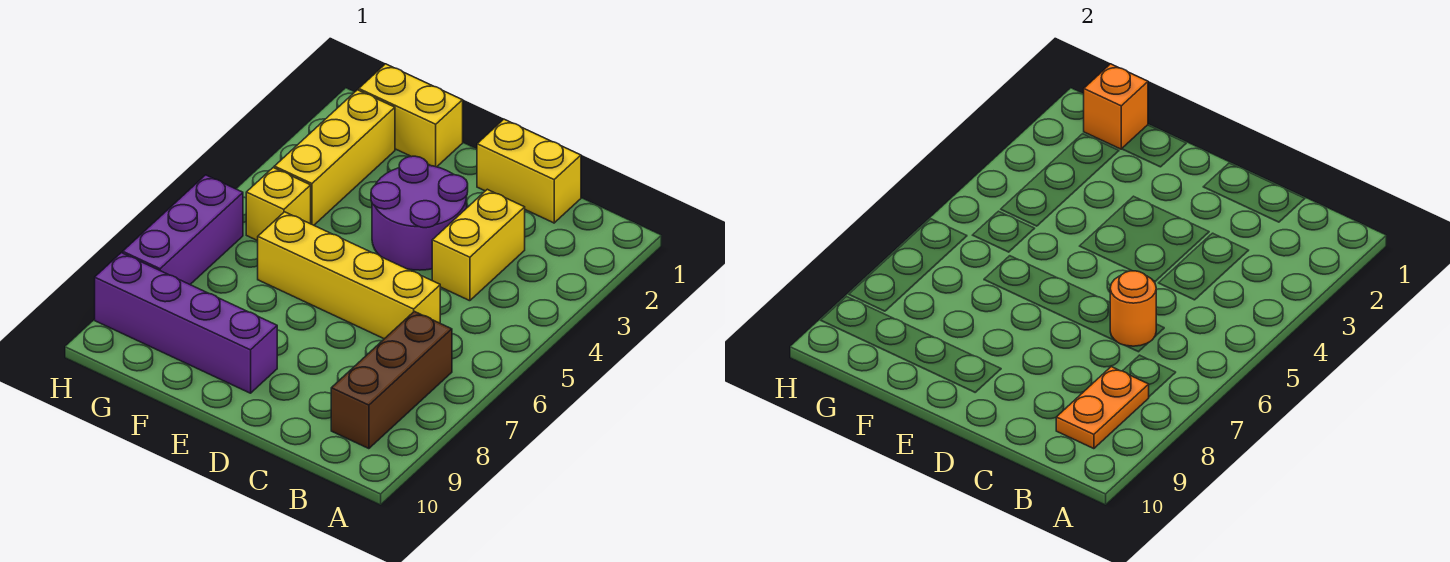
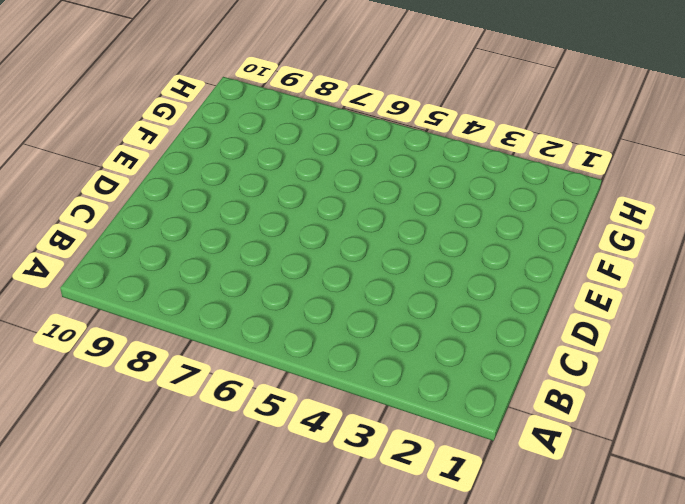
none -> brown 1x3 brick [331,311,452,449]
none -> yellow 1x2 brick [477,119,581,223]
none -> yellow 1x2 brick [432,189,525,301]

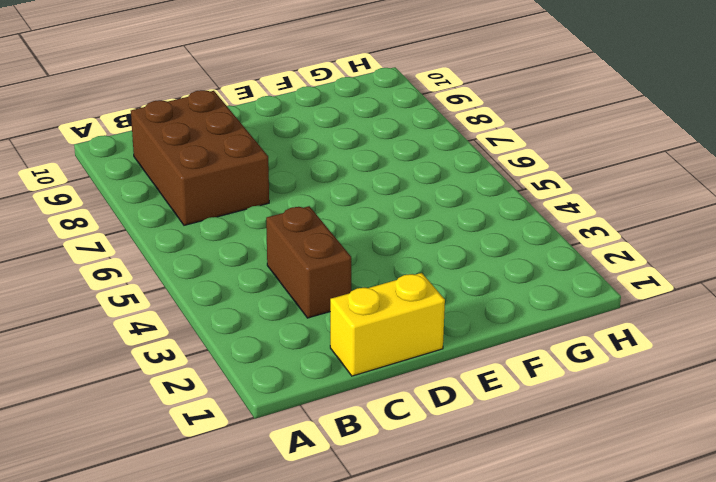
brown 2x3 brick [131,90,269,225] -> brown 1x3 brick [331,311,452,449]
brown 1x2 brick [266,206,351,318] -> yellow 1x2 brick [432,189,525,301]
none -> yellow 1x4 brick [258,212,440,339]
none -> purple 2x2 round brick [371,156,468,270]
none -> purple 1x4 brick [95,253,277,393]

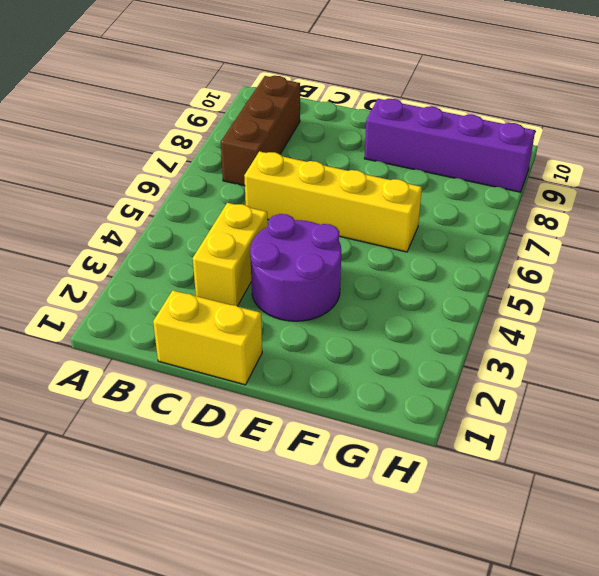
none -> yellow 1x2 brick [359,64,463,167]
none -> yellow 1x3 brick [274,90,395,225]
none -> yellow 1x1 brick [246,168,311,241]

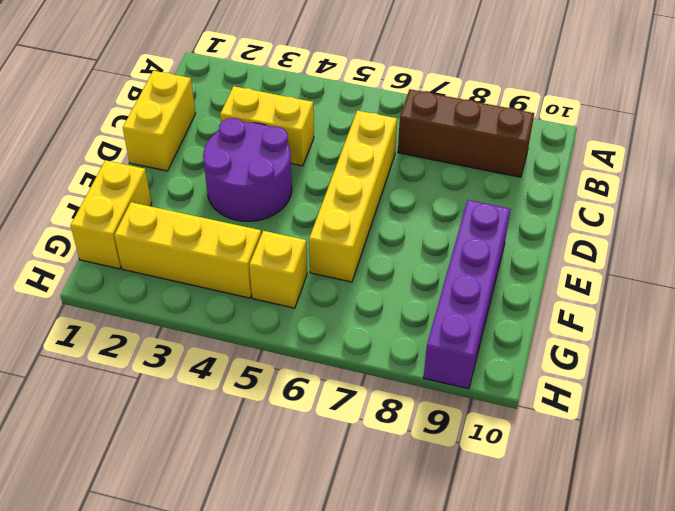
none -> purple 1x3 brick [123,175,243,284]
none -> orange 1x2 plate [1056,367,1149,449]
none -> orange 1x1 round brick [1110,271,1156,346]

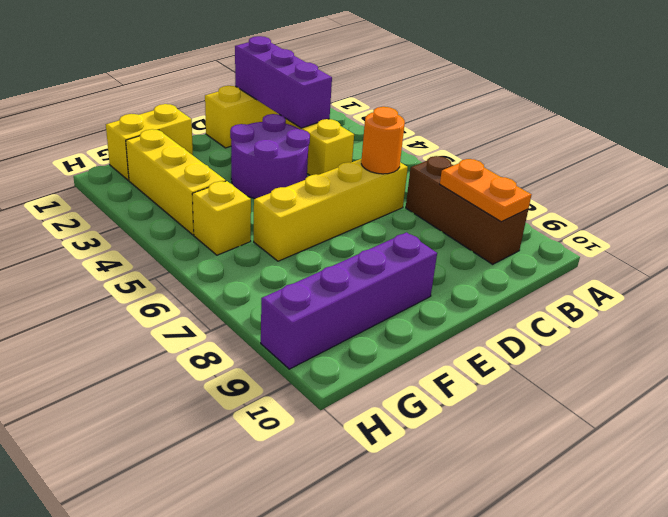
purple 1x3 brick [235,36,332,128] -> purple 1x3 brick moved to [123,175,243,284]
none -> orange 1x1 brick [1084,64,1148,149]

